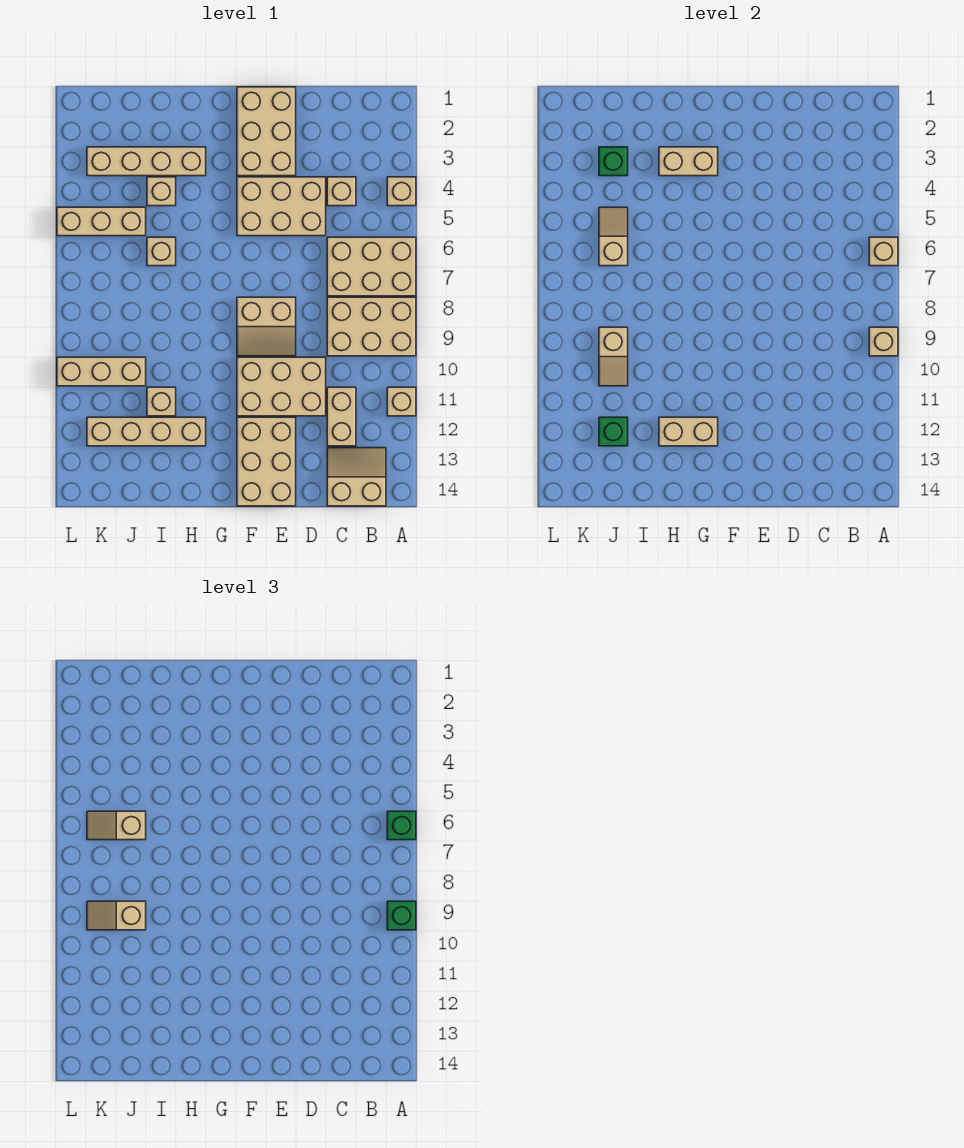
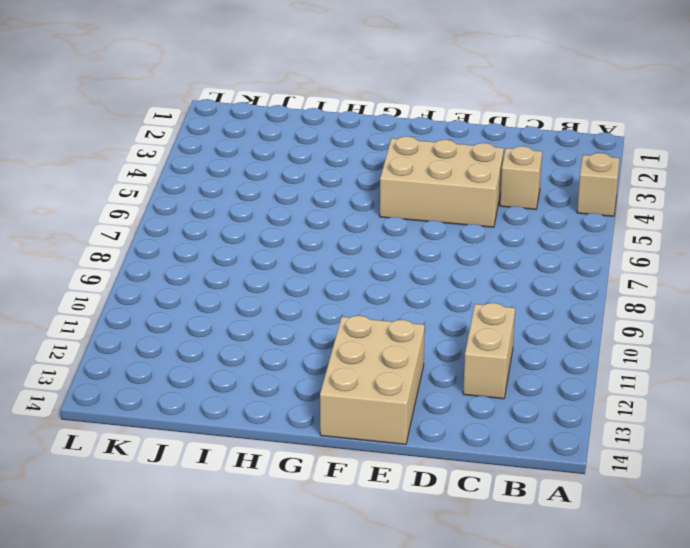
none -> tan 2x3 brick [327,237,416,296]
none -> tan 2x3 brick [327,297,416,356]
none -> tan 1x1 brick [387,387,416,416]
none -> tan 2x2 slope [327,448,386,506]

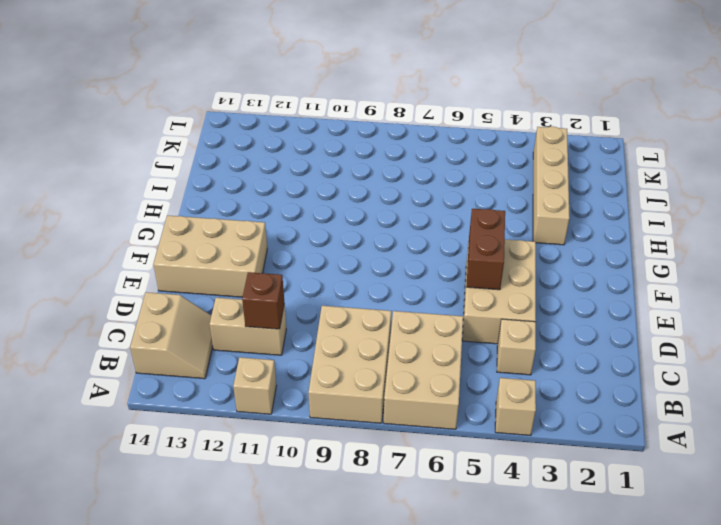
brown 1x1 brick [242,272,284,329] -> none
brown 1x2 brick [467,209,505,290] -> none
none -> tan 2x3 brick [237,357,326,416]
none -> tan 2x3 brick [237,87,296,176]
none -> tan 2x2 slope [237,297,296,356]
none -> tan 1x4 brick [87,417,206,446]

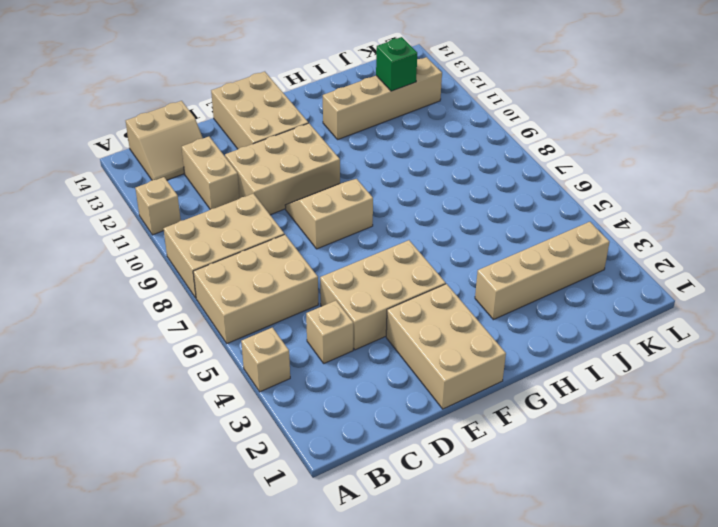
none -> tan 1x1 brick [147,177,176,206]
none -> tan 1x1 brick [147,237,176,266]
none -> tan 1x1 brick [147,387,176,416]
none -> tan 1x3 brick [57,207,146,236]

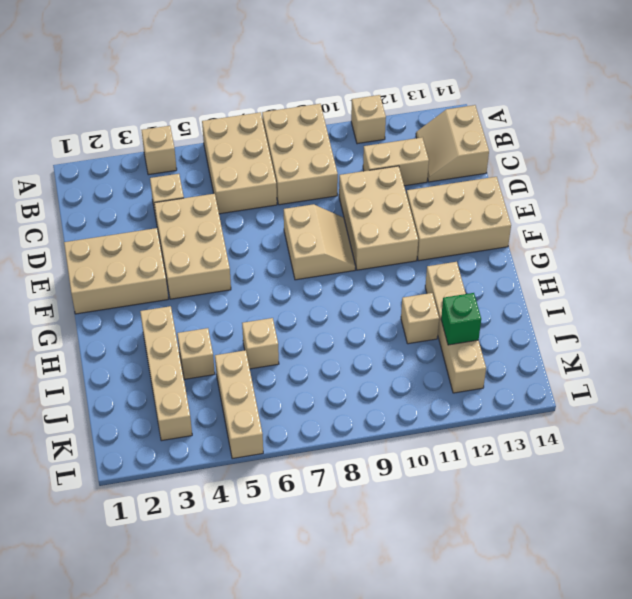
none -> tan 1x3 brick [57,357,146,386]
none -> tan 1x1 brick [869,237,898,266]
none -> tan 1x1 brick [869,327,898,356]
none -> tan 1x2 brick [659,147,718,176]

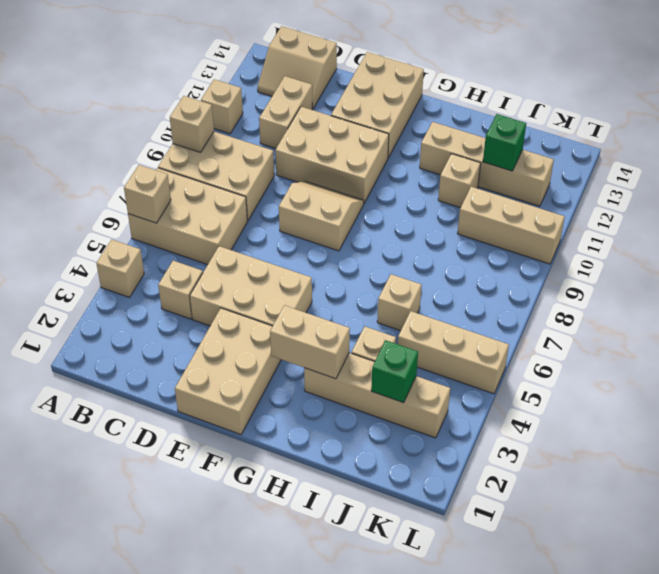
none -> tan 1x2 brick [659,417,718,446]
none -> tan 1x2 slope [599,207,628,266]
none -> tan 1x2 slope [599,327,628,386]
none -> green 1x1 brick [387,811,416,840]

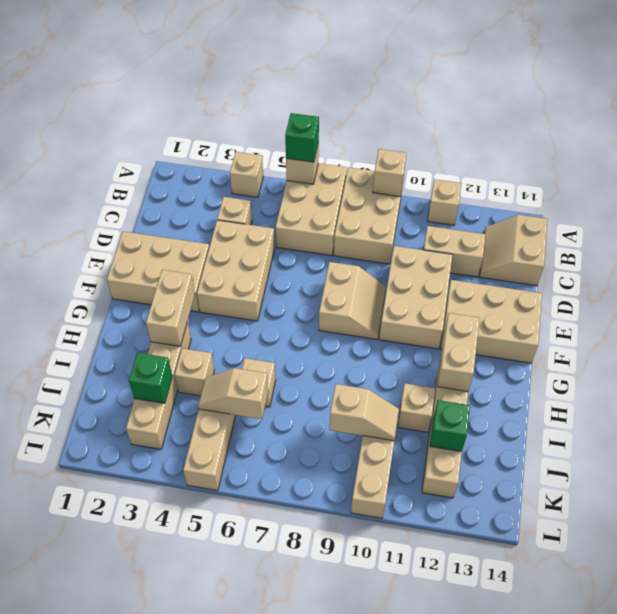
none -> green 1x1 brick [387,901,416,930]
none -> tan 1x2 slope [87,811,146,840]
none -> tan 1x2 slope [87,901,146,930]

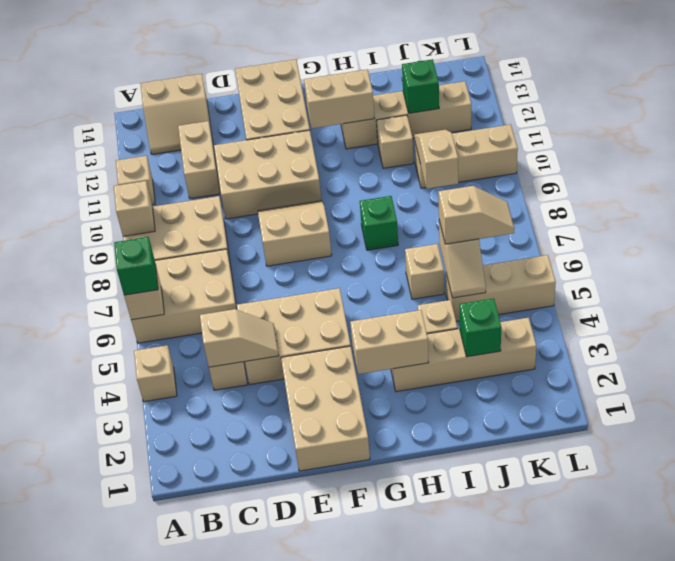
tan 1x2 slope [200,309,279,367] -> tan 1x2 slope moved to [87,901,146,930]
green 1x1 brick [360,196,398,250] -> green 1x1 brick moved to [387,901,416,930]

